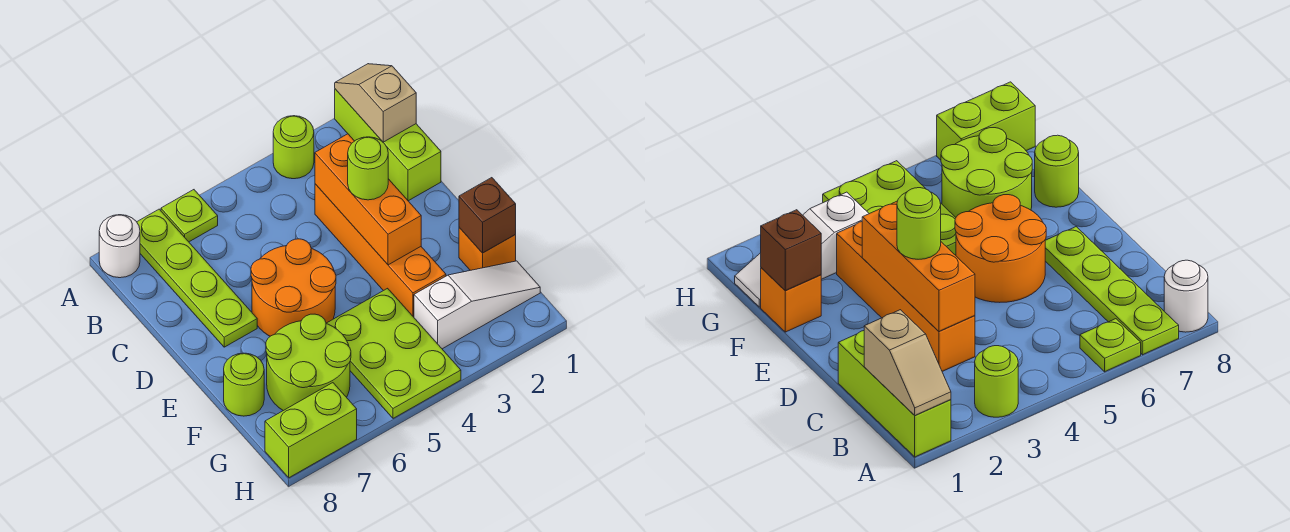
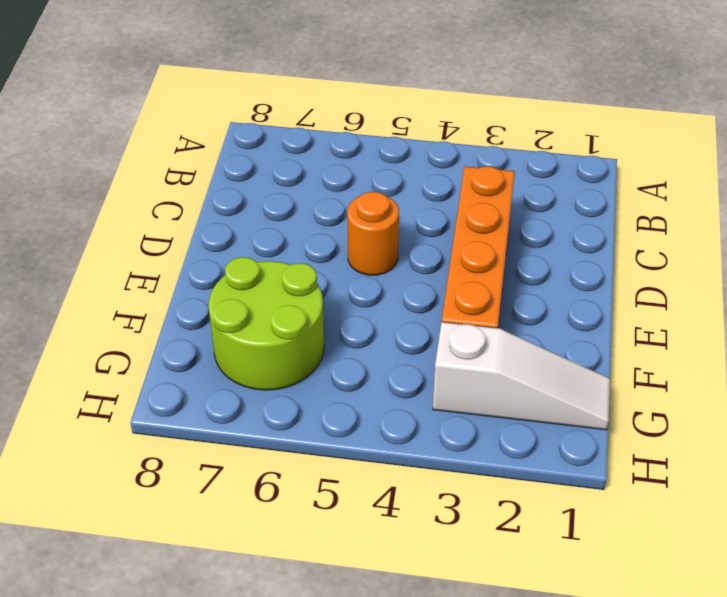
orange 1x1 round brick [347,192,399,275] -> orange 2x2 round brick [251,239,336,336]
none -> lime 1x3 brick [335,89,441,201]
none -> lime 1x1 round brick [273,116,314,179]
none -> lime 1x1 plate [161,190,218,242]

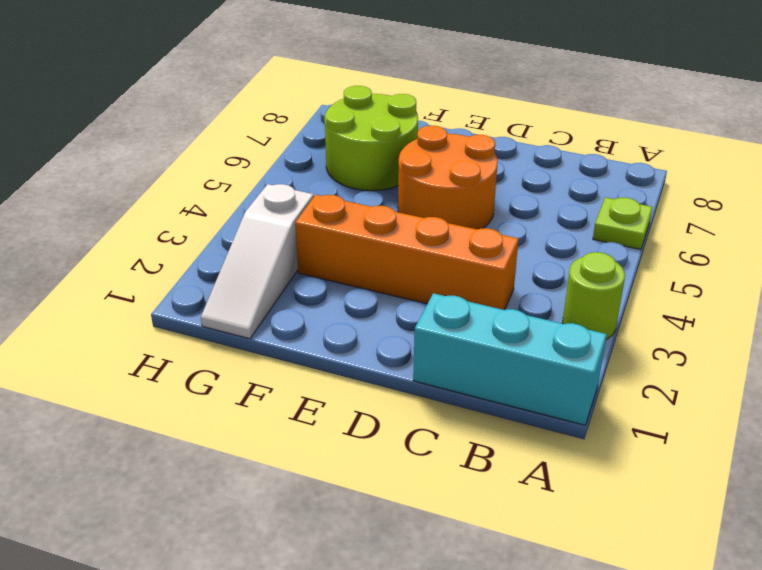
cyan 1x3 brick [413,293,607,425] -> lime 1x3 brick [335,89,441,201]
none -> lime 1x4 plate [137,209,257,347]
none -> white 1x1 round brick [99,215,140,278]
none -> orange 1x1 brick [459,228,516,270]

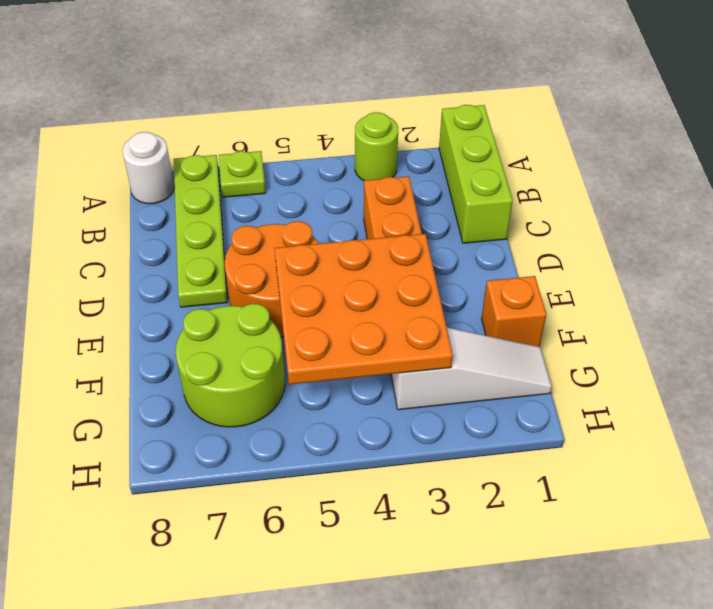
orange 3x3 plate [275,234,453,384] -> orange 1x3 brick [315,134,421,265]
none -> lime 2x3 plate [326,288,461,418]
none -> lime 1x1 round brick [224,353,264,416]
none -> lime 1x2 brick [265,383,357,478]

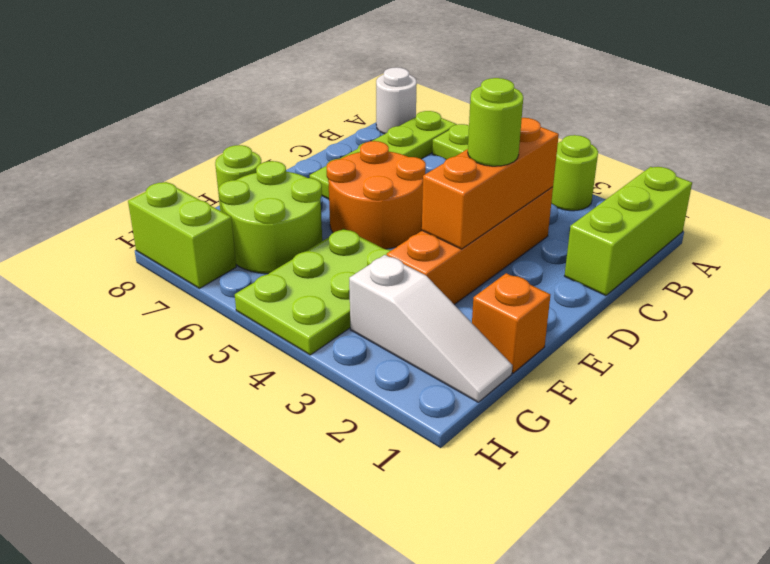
none -> tan 1x2 slope [335,64,416,142]
none -> brown 1x1 brick [459,178,516,253]

